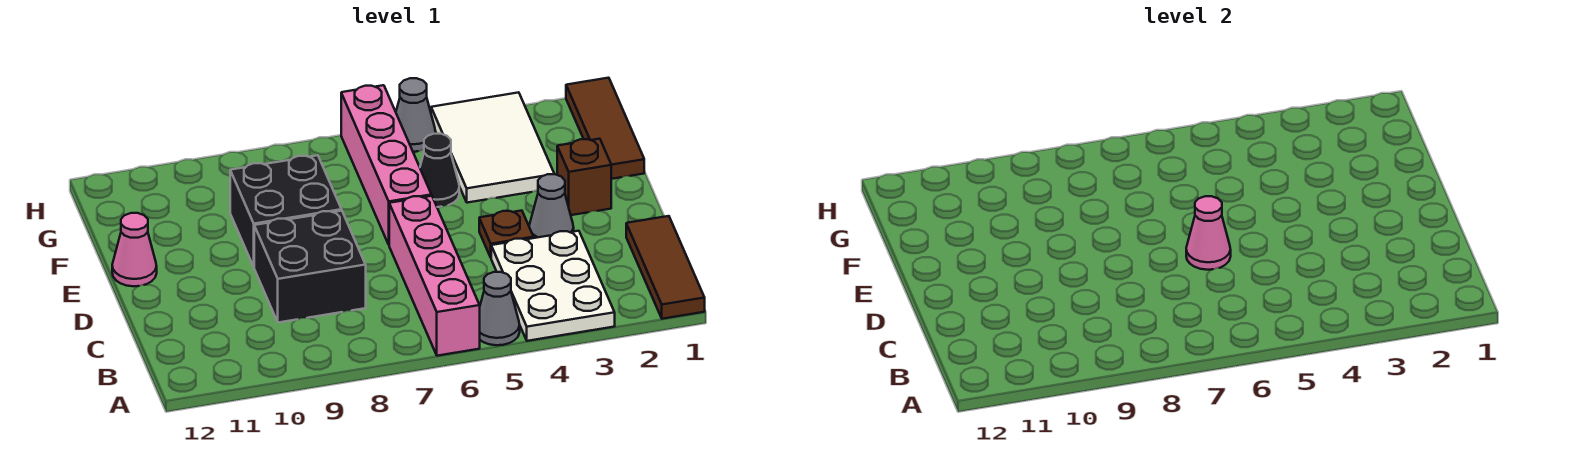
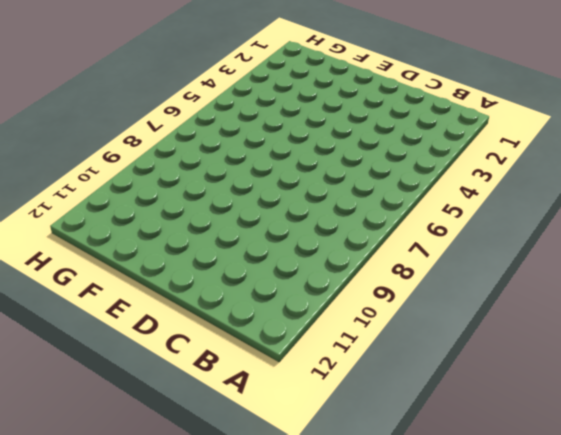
none -> brown 1x3 tile [626,216,705,319]
none -> white 2x3 plate [491,231,615,341]
none -> grey 1x1 cone [480,272,520,345]

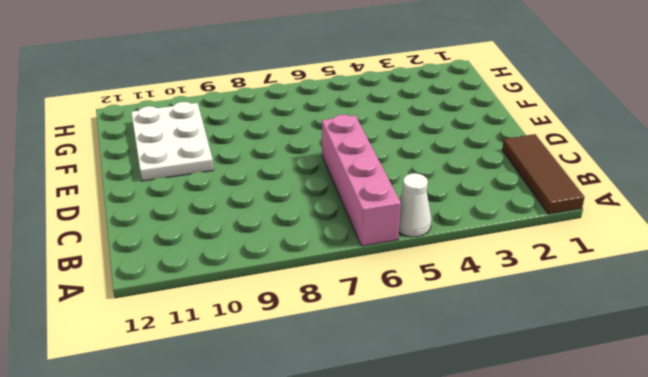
white 1x1 cone [399,173,431,237] -> grey 1x1 cone [480,272,520,345]
white 2x3 plate [131,102,214,181] -> white 2x3 plate moved to [491,231,615,341]
none -> black 2x2 brick [254,211,366,323]
none -> grey 1x1 cone [529,174,574,238]
none -> brown 1x1 plate [479,211,534,257]

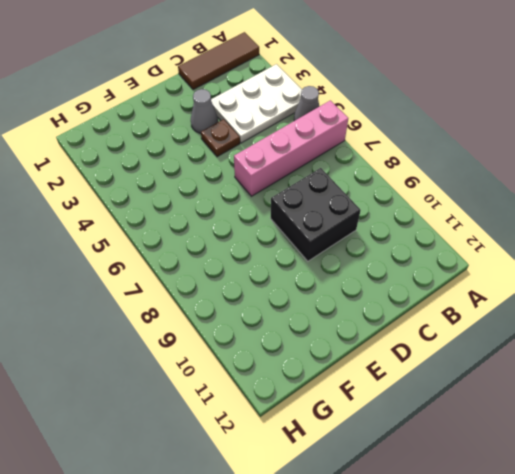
none -> brown 1x1 brick [557,139,611,215]
none -> pink 1x4 brick [341,85,432,244]
none -> black 2x2 brick [230,155,342,267]

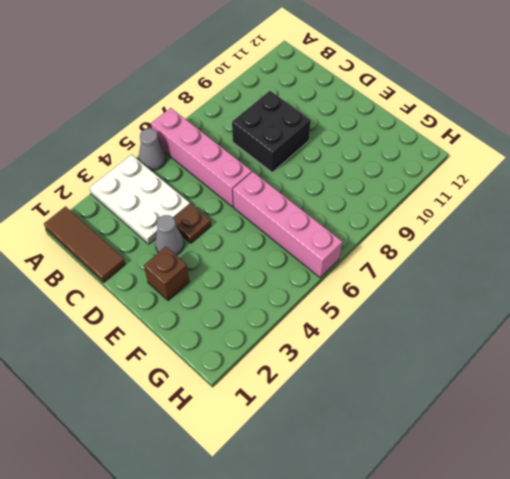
none -> black 2x2 brick [230,155,342,267]
none -> pink 1x1 cone [112,213,157,286]
none -> brown 1x3 tile [566,78,644,179]

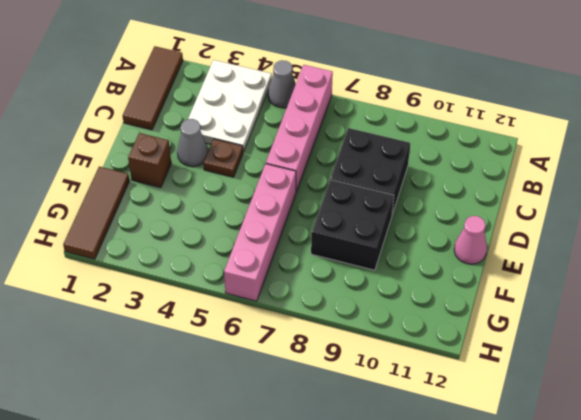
none -> white 2x3 tile [431,92,554,203]
none -> black 1x1 cone [420,134,459,207]
none -> grey 1x1 cone [396,78,435,152]

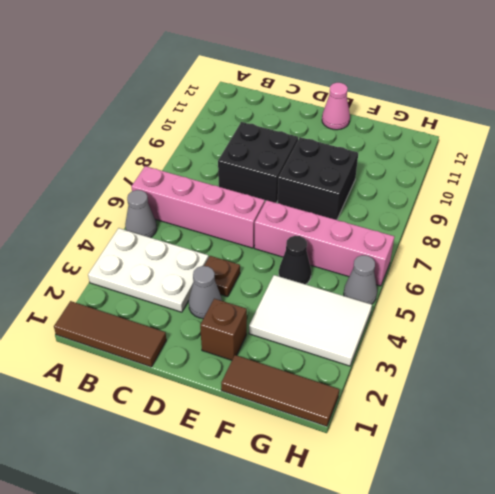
none -> pink 1x1 cone [1186,196,1231,270]

